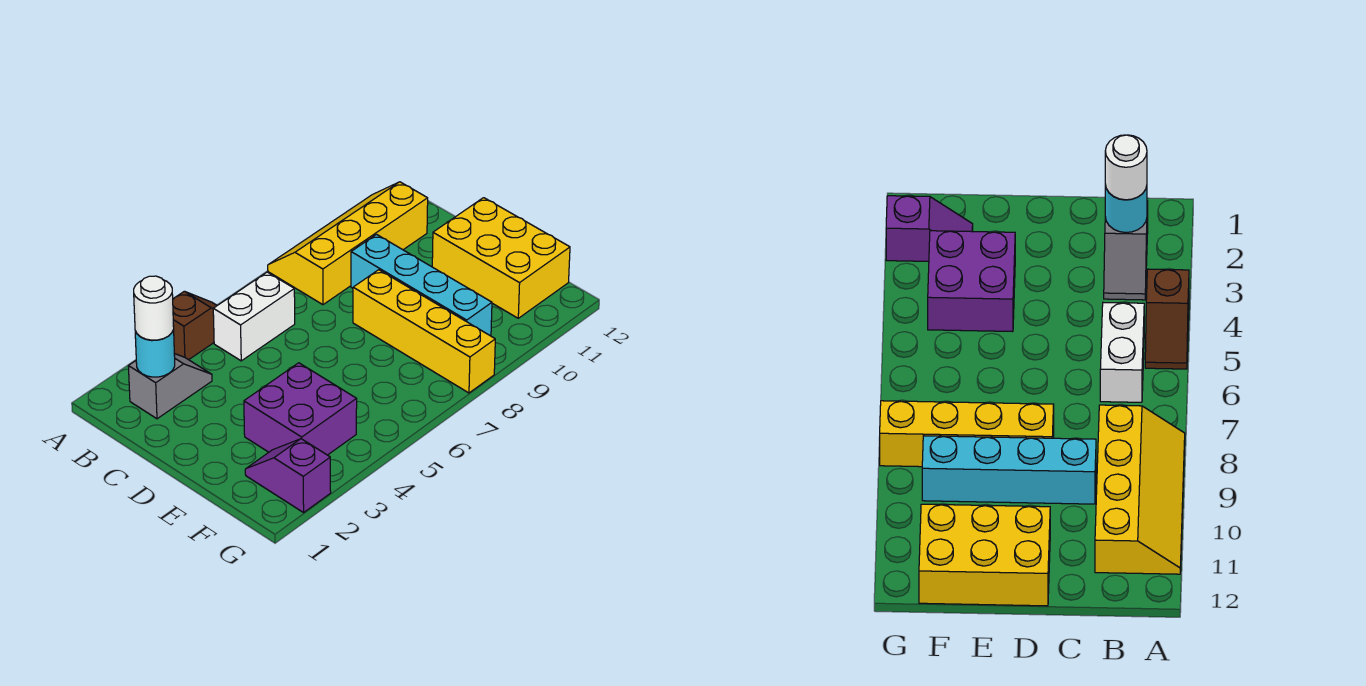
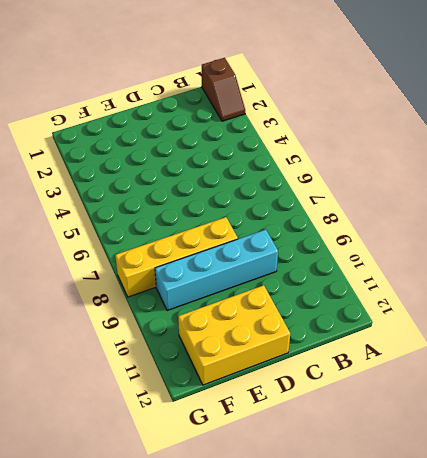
brown 1x2 slope [202,58,245,121] -> brown 1x2 slope moved to [173,291,217,360]
none -> yellow 2x4 slope [268,182,428,305]
none -> grey 1x2 slope [128,354,212,419]

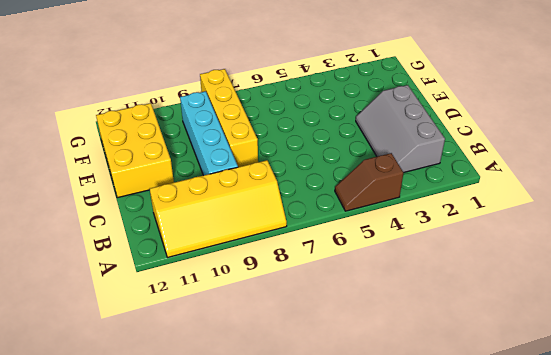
grey 2x3 slope [356,85,445,173] -> grey 1x2 slope [128,354,212,419]
none -> white 1x2 brick [213,272,295,361]
none -> purple 2x2 brick [244,363,357,455]

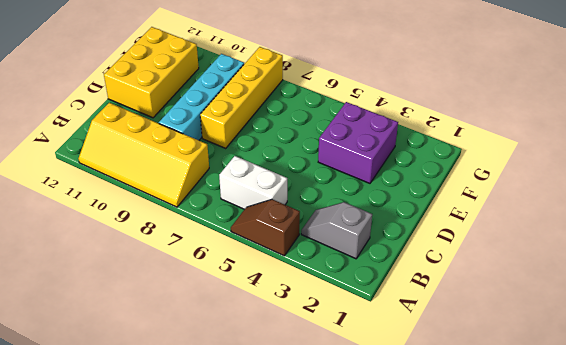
none -> purple 1x2 slope [245,439,331,513]
none -> cyan 1x1 round brick [135,330,175,377]

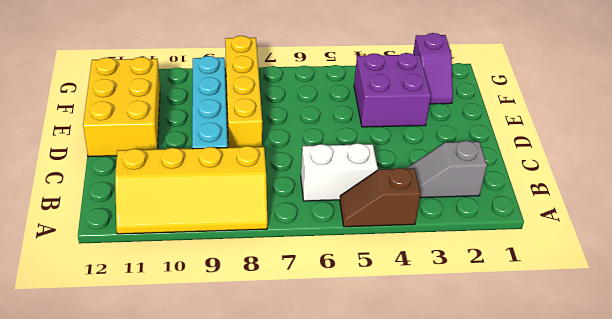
none -> cyan 1x1 round brick [135,330,175,377]
none -> white 1x1 round brick [134,276,174,340]

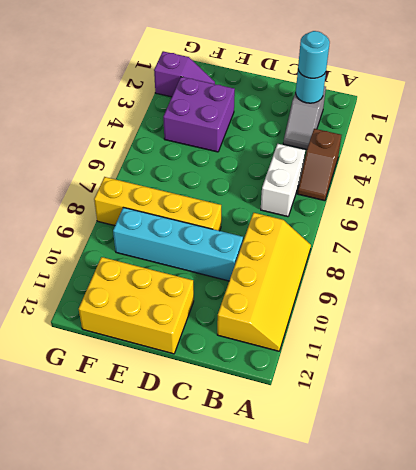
cyan 1x1 round brick [298,31,330,78] -> white 1x1 round brick [134,276,174,340]

